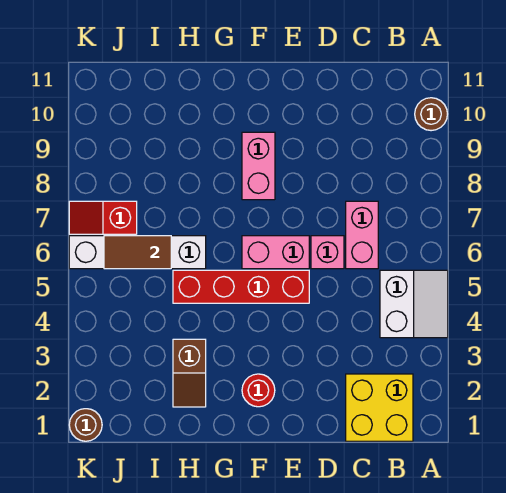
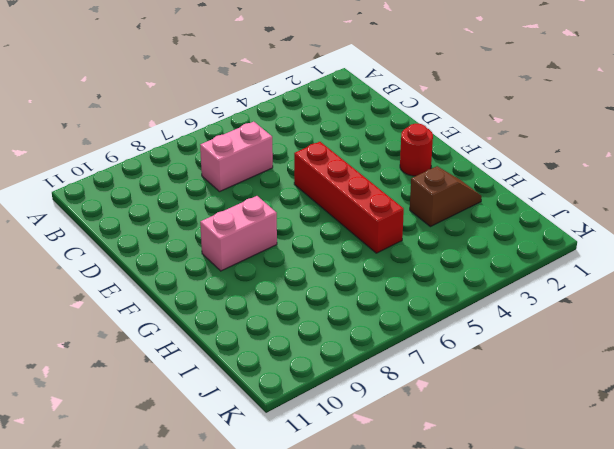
none -> white 2x2 slope [380,270,448,338]
none -> brown 1x1 round brick [415,98,447,131]
none -> yellow 2x2 brick [346,374,413,441]

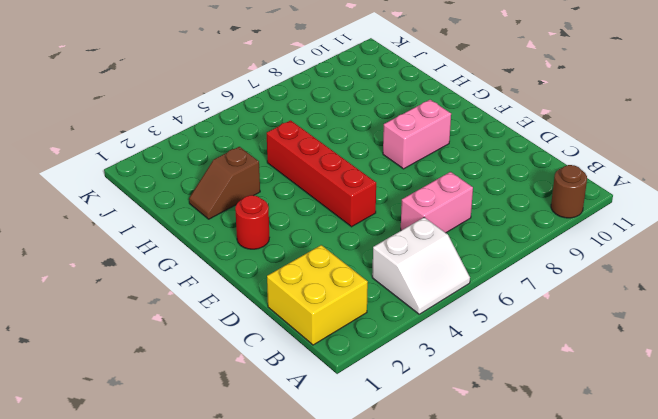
none -> pink 1x1 brick [311,236,344,269]
none -> pink 1x2 brick [242,236,309,269]
none -> white 1x4 brick [69,236,206,269]

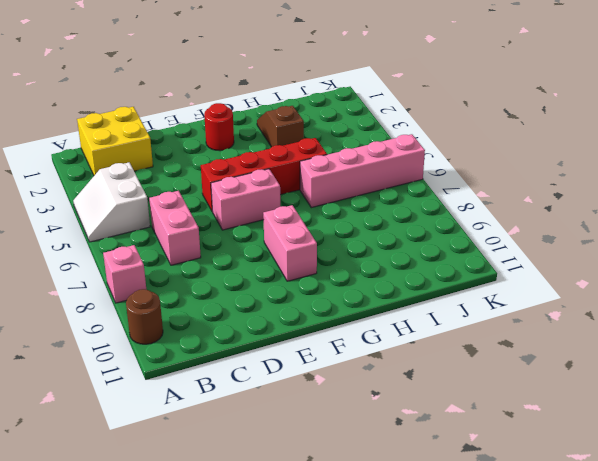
pink 1x1 brick [103,245,146,303] -> pink 1x1 brick moved to [311,236,344,269]
pink 1x4 brick [300,134,425,208] -> white 1x4 brick [69,236,206,269]
none -> red 1x2 slope [69,201,137,234]
none -> brown 1x1 round brick [69,409,102,441]
none -> brown 1x2 tile [104,236,171,269]

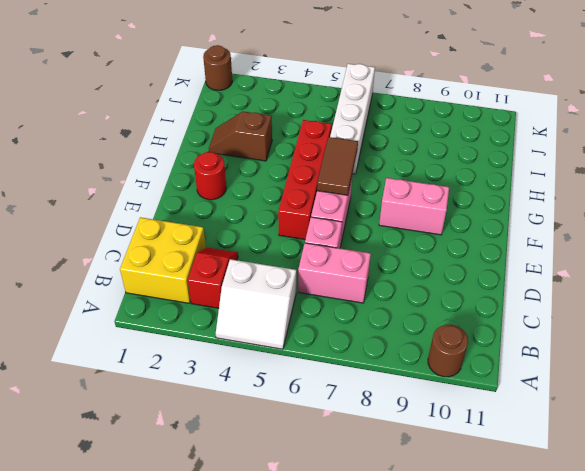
red 1x2 slope [188,248,238,308] -> red 1x2 slope moved to [69,201,137,234]
brown 1x2 tile [317,137,358,195] -> brown 1x2 tile moved to [104,236,171,269]

